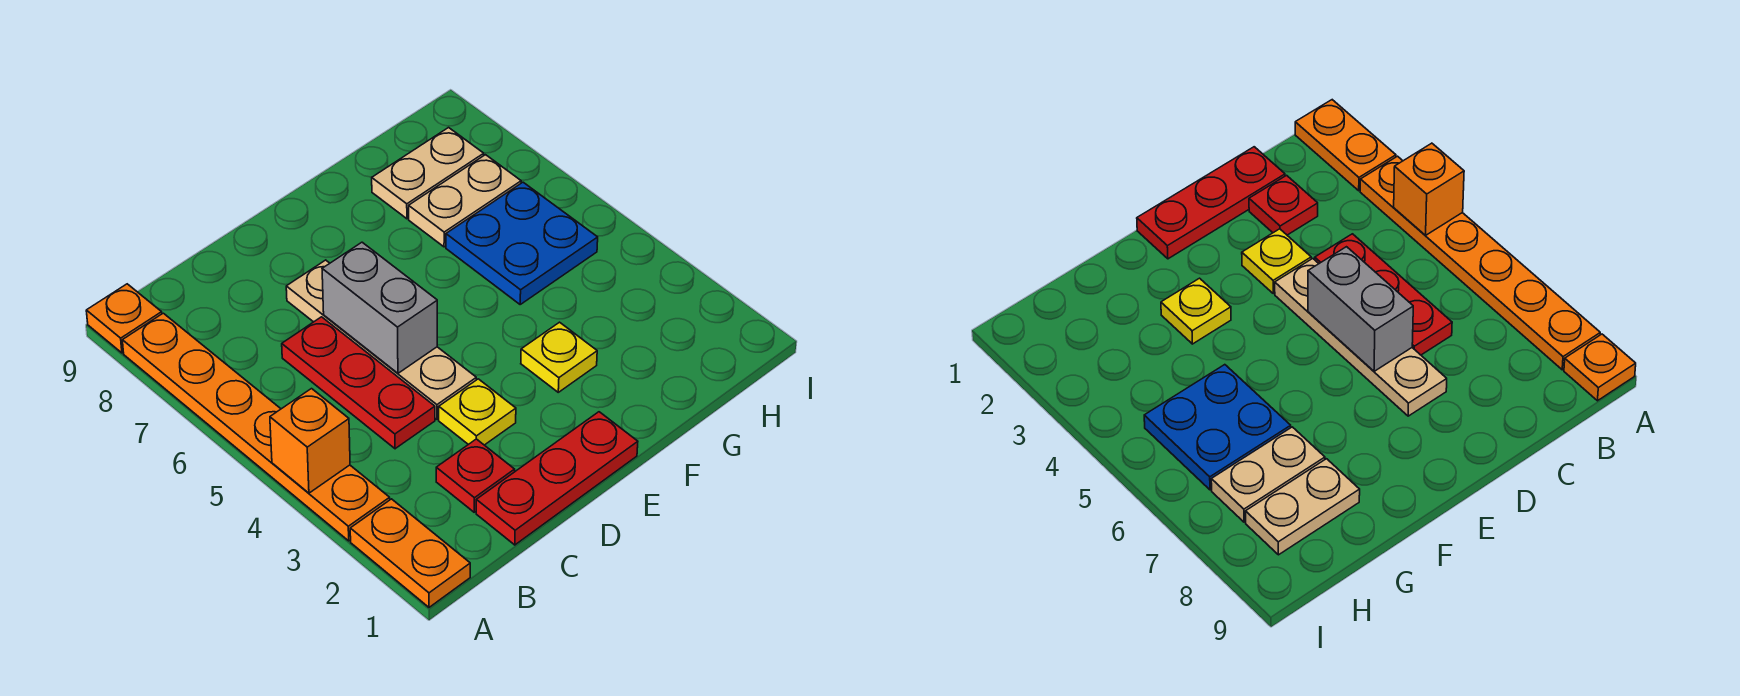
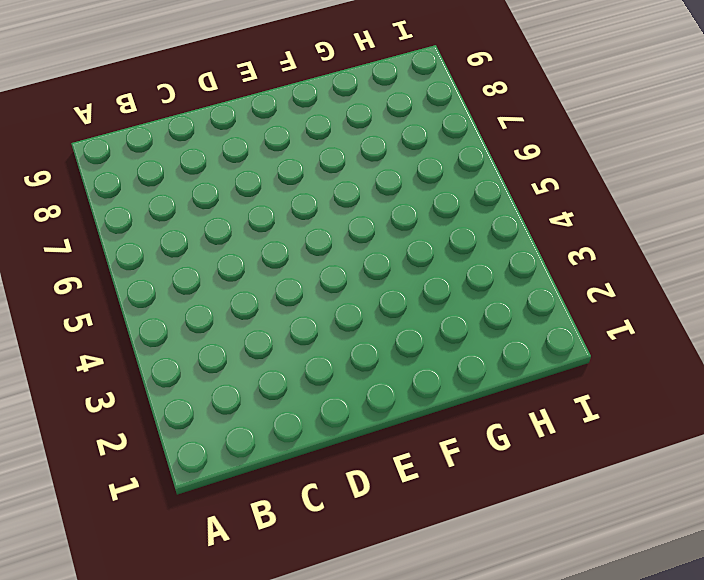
none -> orange 1x2 plate [350,499,470,607]
none -> orange 1x6 plate [122,313,390,541]
none -> orange 1x1 plate [86,284,162,353]

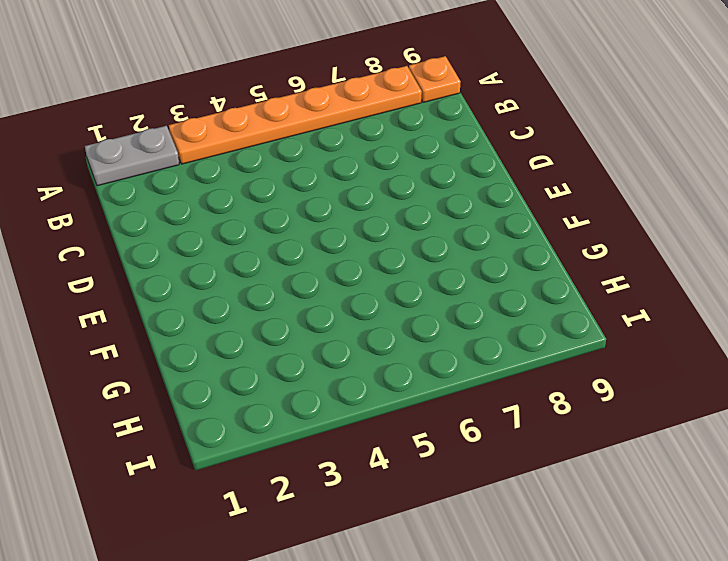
grey 1x2 plate [85,126,179,186] -> orange 1x2 plate [350,499,470,607]
none -> red 1x3 plate [476,412,638,545]
none -> red 1x1 plate [436,439,515,512]
none -> red 1x3 plate [282,317,435,449]

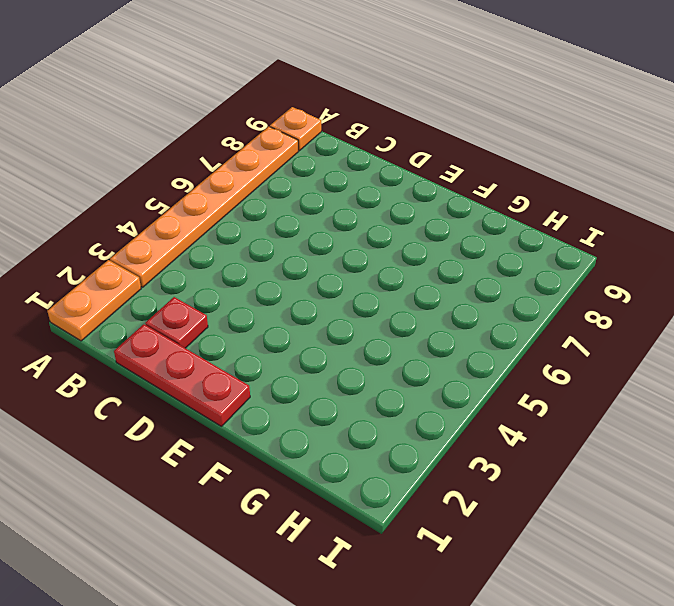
none -> red 1x3 plate [282,317,435,449]
none -> yellow 1x1 plate [439,379,516,445]
none -> tan 1x4 plate [286,260,476,419]

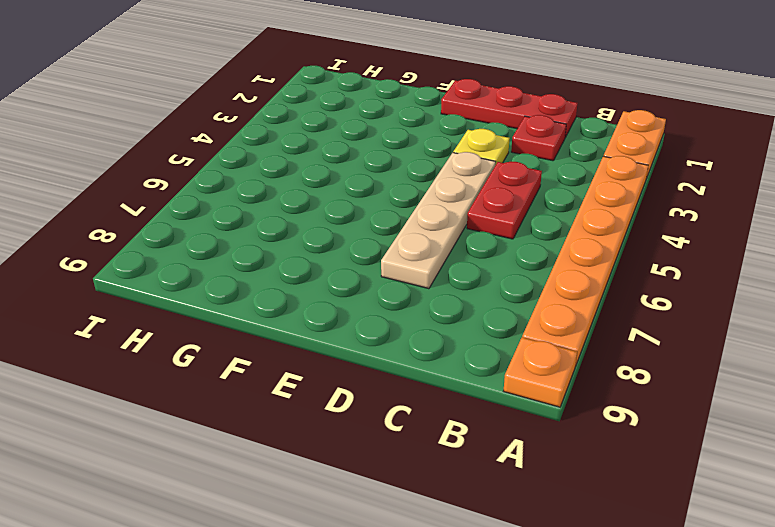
red 1x2 plate [467,162,542,239] -> red 1x3 plate [282,317,435,449]
none -> yellow 1x1 plate [521,322,597,392]
none -> blue 2x2 plate [446,182,598,304]
none -> tan 1x2 plate [409,155,521,247]

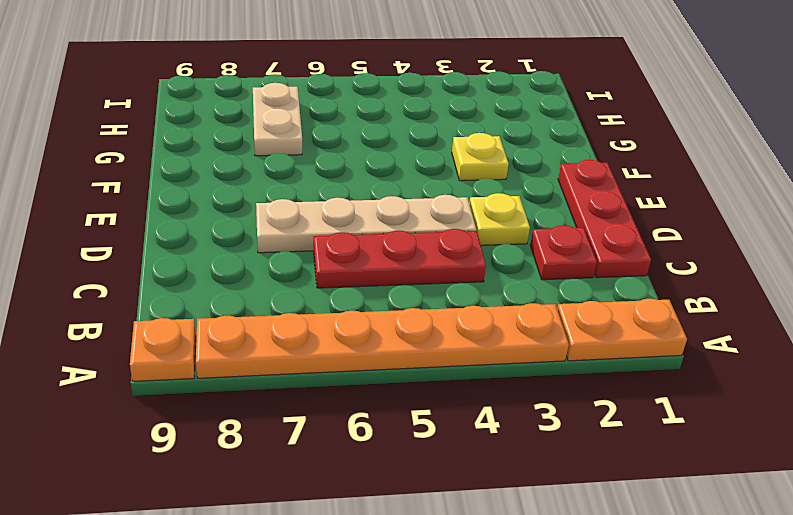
none -> blue 2x2 plate [446,182,598,304]
none -> tan 1x2 plate [372,128,484,219]
none -> orange 1x1 brick [270,389,350,493]

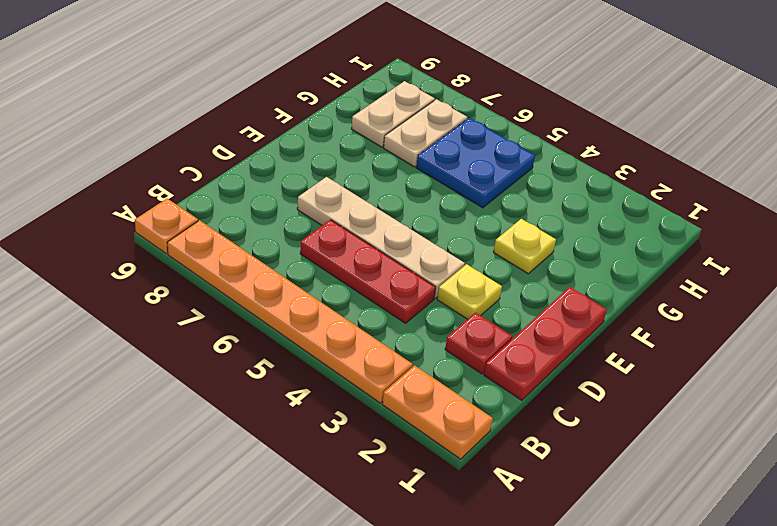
none -> orange 1x1 brick [270,389,350,493]
none -> grey 1x2 brick [322,242,437,373]

